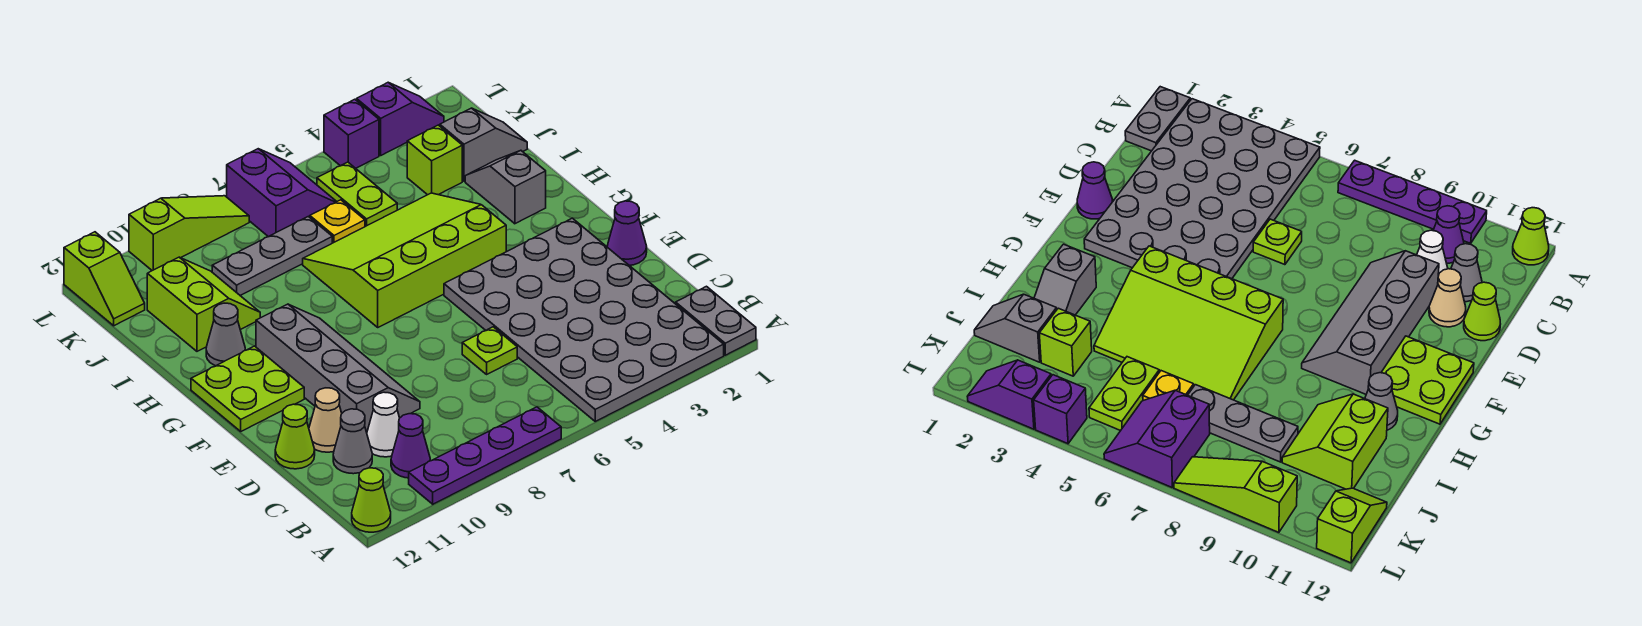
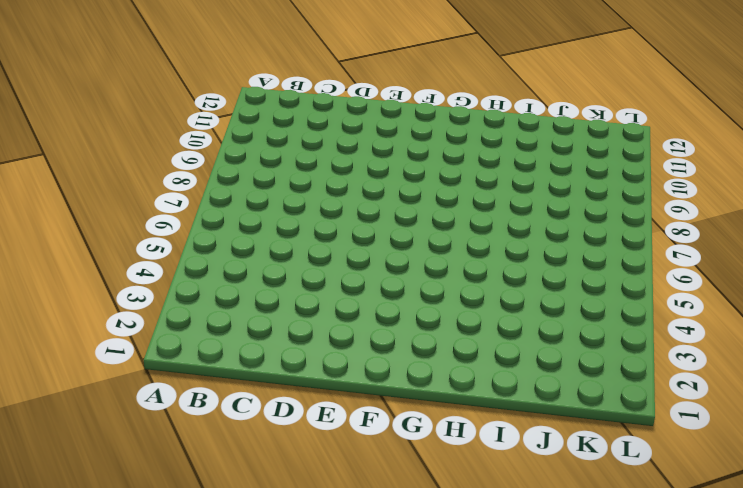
none -> grey 1x2 plate [676,286,756,355]
none -> grey 4x6 plate [444,218,724,421]
none -> purple 1x4 plate [409,407,561,504]

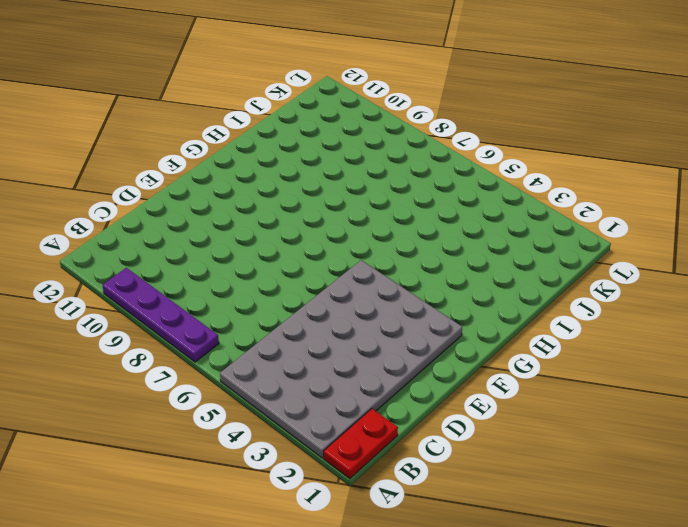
red 1x2 plate [324,409,398,479] -> grey 1x2 plate [676,286,756,355]
none -> lime 1x1 cone [352,468,391,532]
none -> purple 1x1 cone [391,414,430,478]
none -> white 1x1 cone [367,392,399,457]

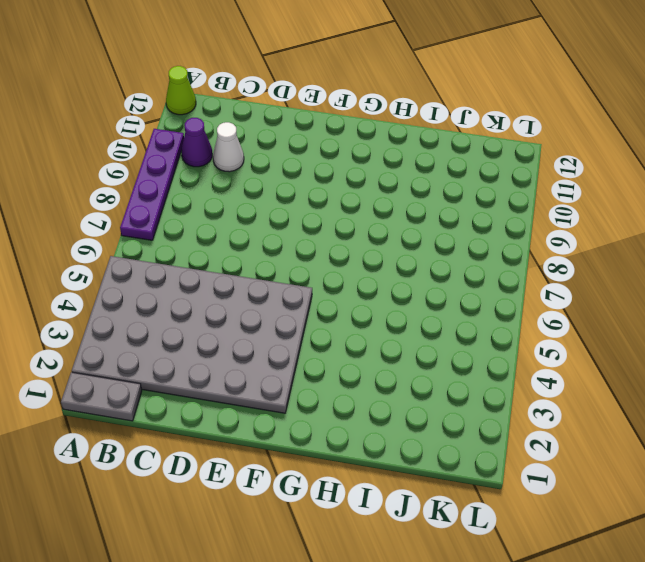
none -> grey 1x1 cone [333,409,372,474]
none -> lime 1x1 plate [462,327,517,374]
none -> grey 2x4 slope [256,304,420,432]

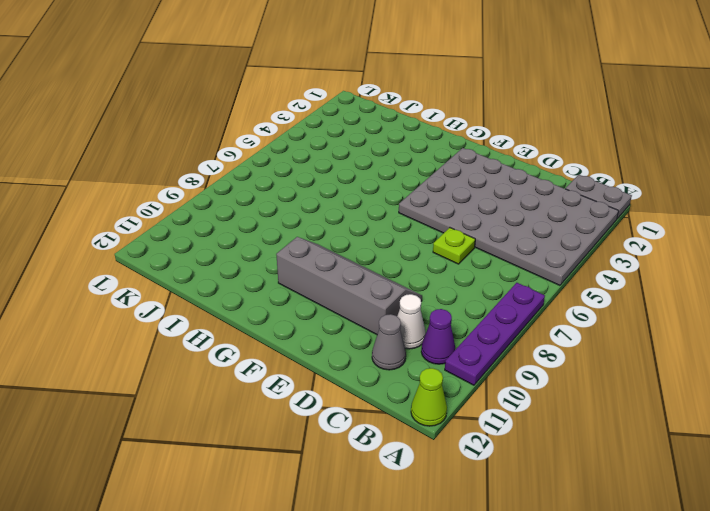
none -> tan 1x1 cone [309,388,342,452]
none -> lime 1x1 cone [275,404,315,469]
none -> purple 1x1 cone [607,201,647,265]

